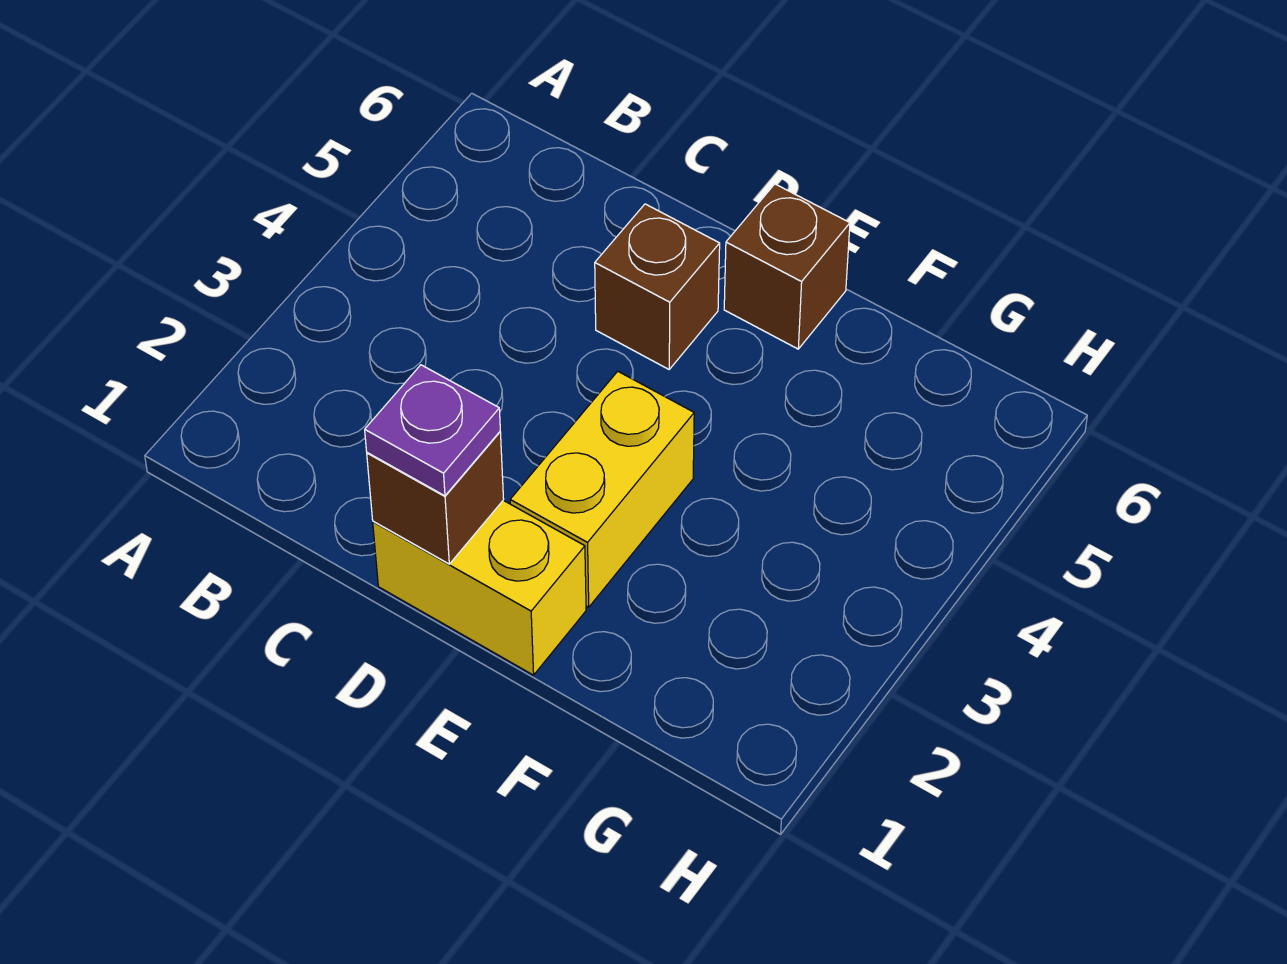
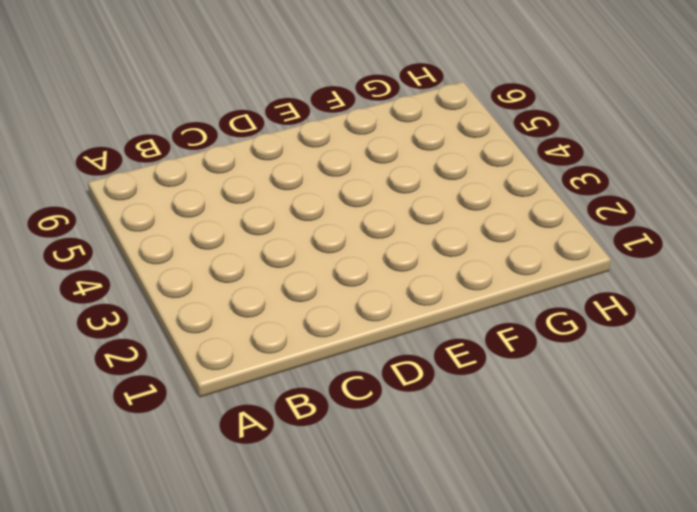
none -> yellow 1x2 brick [373,500,586,675]
none -> brown 1x1 brick [595,204,720,369]

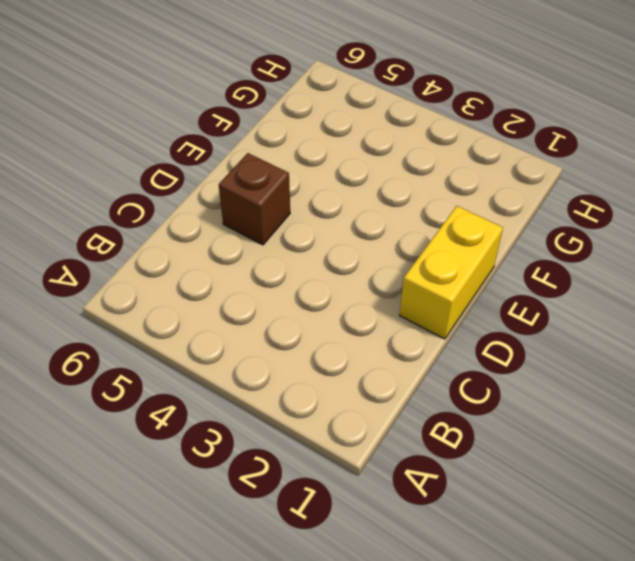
none -> yellow 1x2 brick [510,371,694,607]
none -> brown 1x1 brick [724,184,850,349]

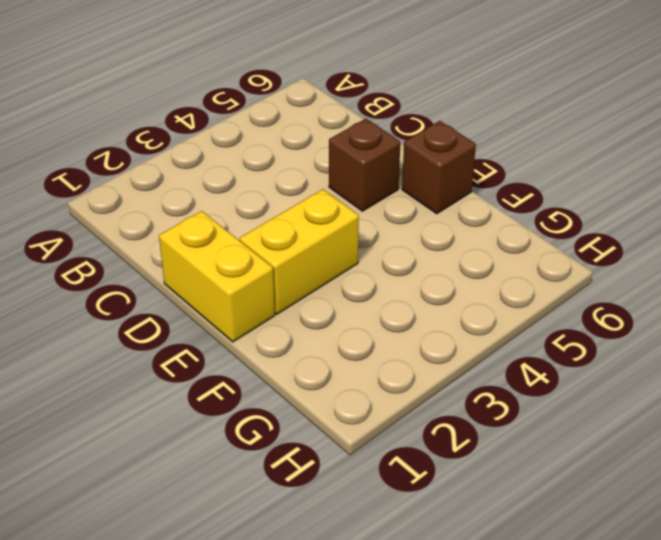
none -> brown 1x1 brick [367,432,504,564]
none -> purple 1x1 plate [365,365,500,496]

